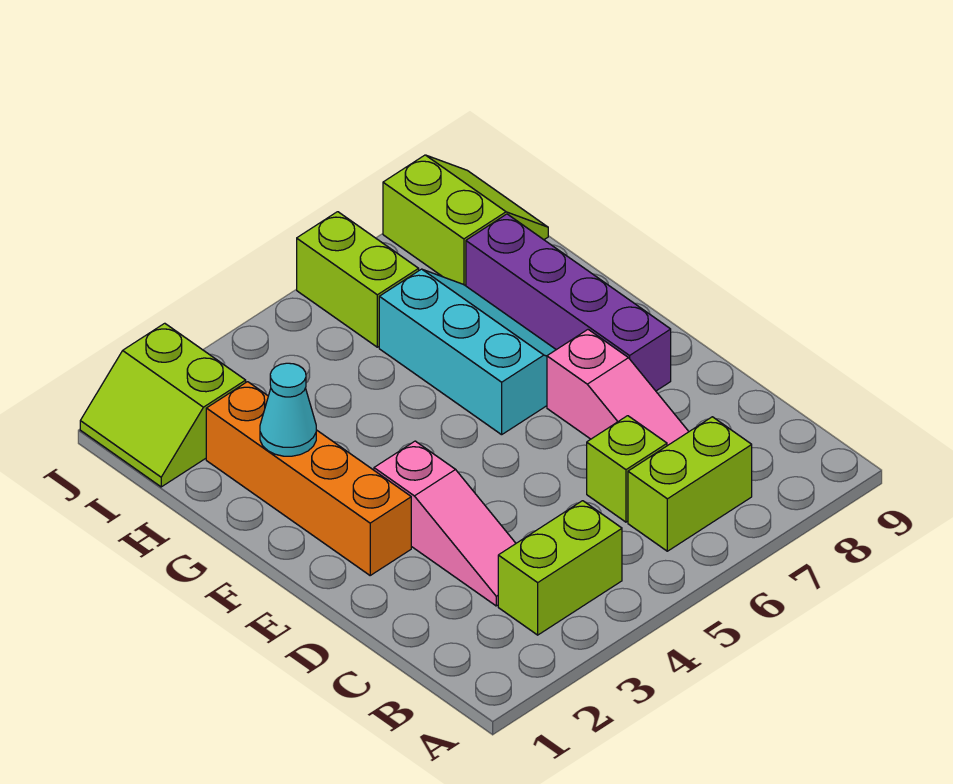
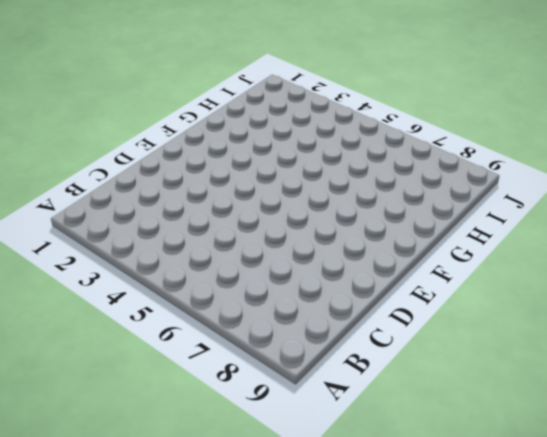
none -> lime 1x2 brick [498,501,622,635]
none -> lime 1x2 brick [628,417,752,551]
none -> pink 1x3 slope [374,441,516,606]

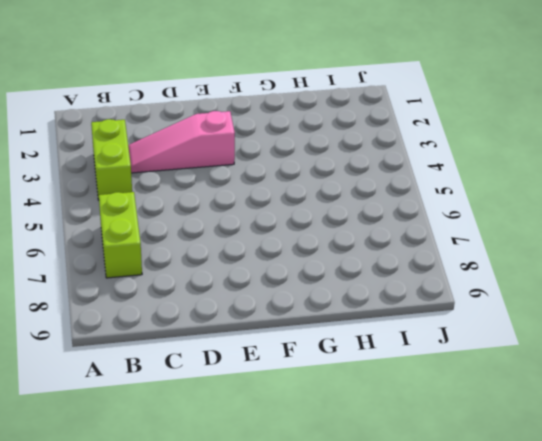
none -> lime 1x1 brick [587,416,667,522]
none -> pink 1x3 slope [547,330,689,446]
none -> orange 1x4 brick [206,382,411,575]

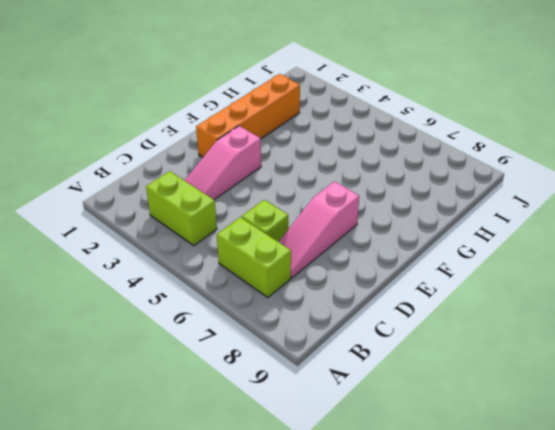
none -> purple 1x4 brick [466,214,671,391]
none -> cyan 2x3 slope [379,269,556,435]
none -> lime 2x2 slope [80,323,246,487]

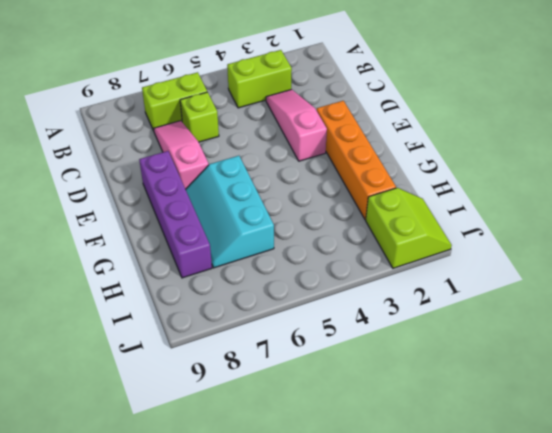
none -> lime 1x2 brick [297,212,419,347]
none -> lime 2x2 slope [383,155,548,286]
none -> cyan 1x1 cone [260,363,316,456]

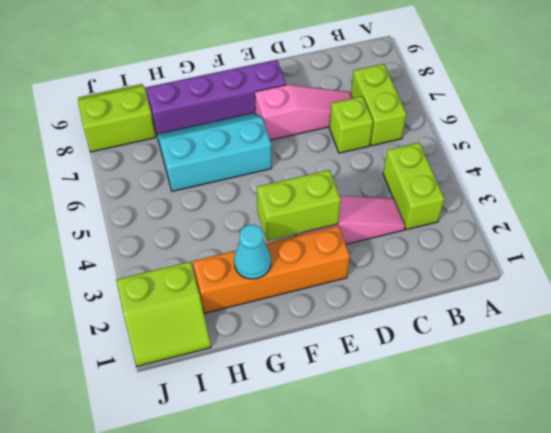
lime 1x2 brick [257,170,341,241] -> lime 1x2 brick moved to [297,212,419,347]

